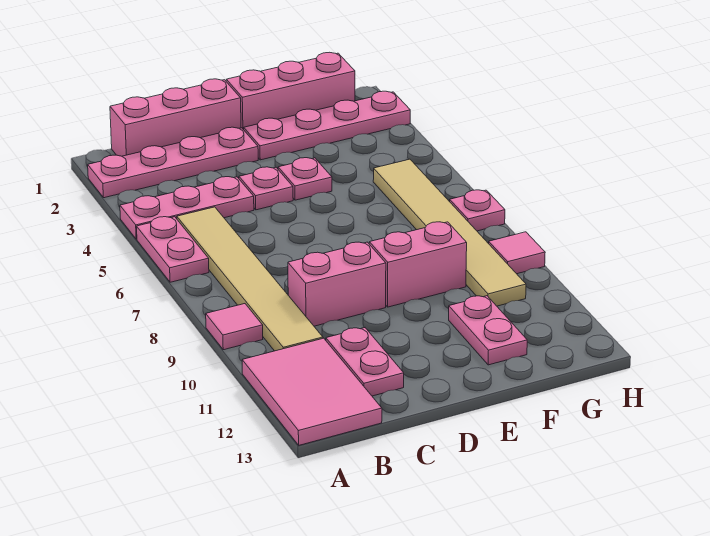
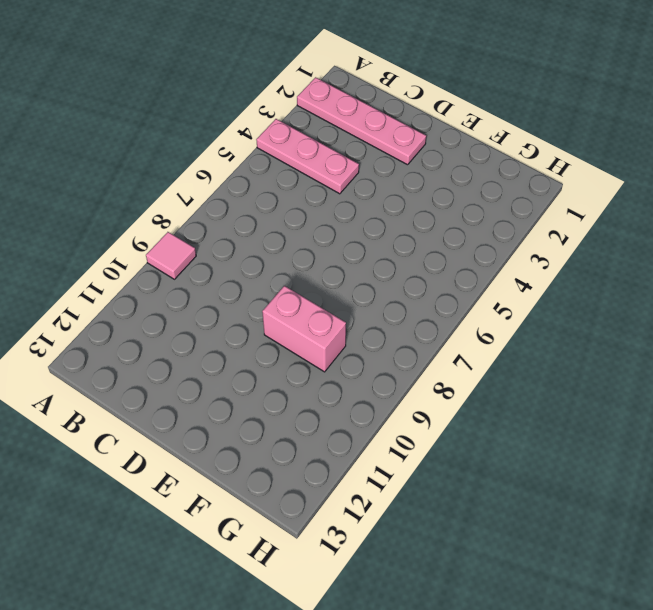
none -> pink 1x2 plate [137,217,209,282]
none -> pink 2x3 tile [242,338,382,445]
none -> pink 1x3 brick [110,79,241,156]

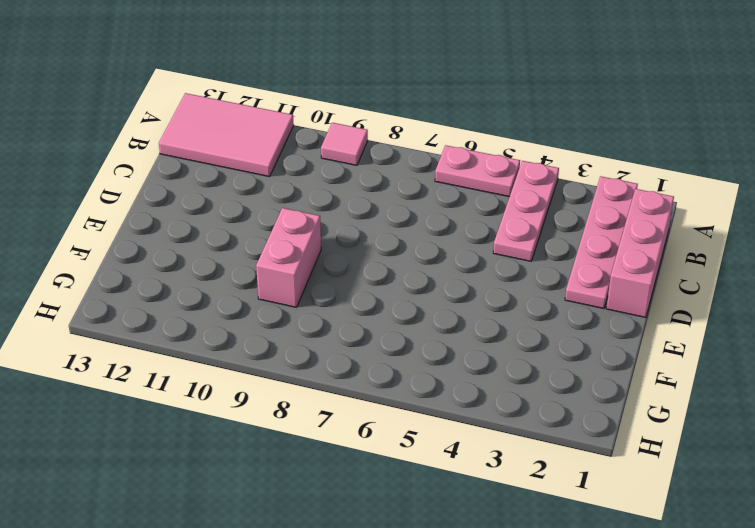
none -> tan 1x6 tile [177,207,323,351]
none -> pink 1x2 brick [288,242,386,326]
none -> pink 1x2 plate [326,328,404,396]

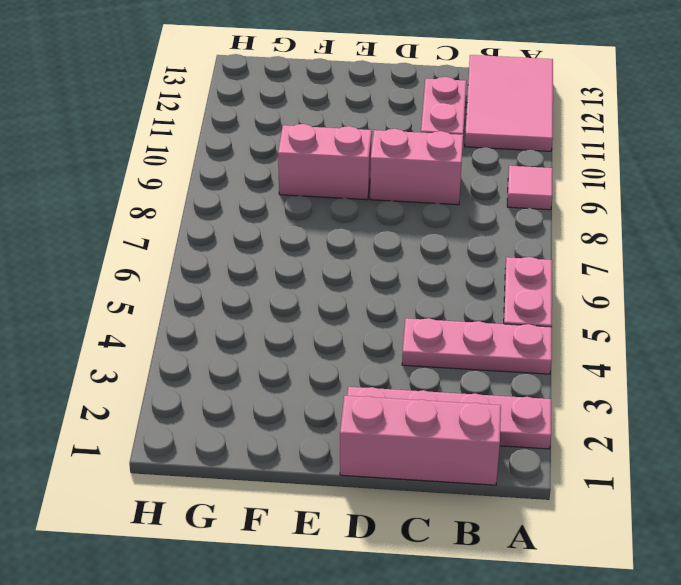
none -> tan 1x6 tile [177,207,323,351]
none -> pink 1x1 plate [239,167,293,210]
none -> pink 1x3 brick [226,52,355,130]

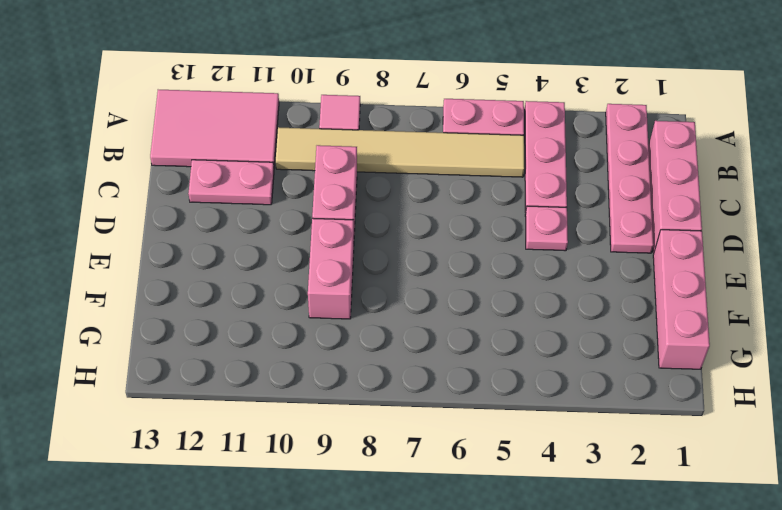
none -> pink 1x4 plate [244,91,410,160]
none -> pink 1x1 plate [278,158,332,200]
none -> pink 1x2 plate [449,296,527,365]

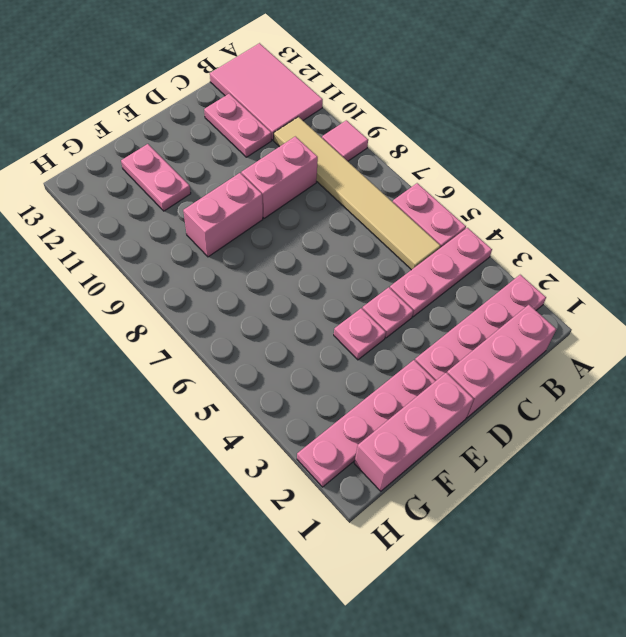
none -> tan 1x6 tile [373,159,526,306]
none -> pink 1x1 plate [450,190,505,231]
none -> pink 1x1 tile [489,232,545,274]

